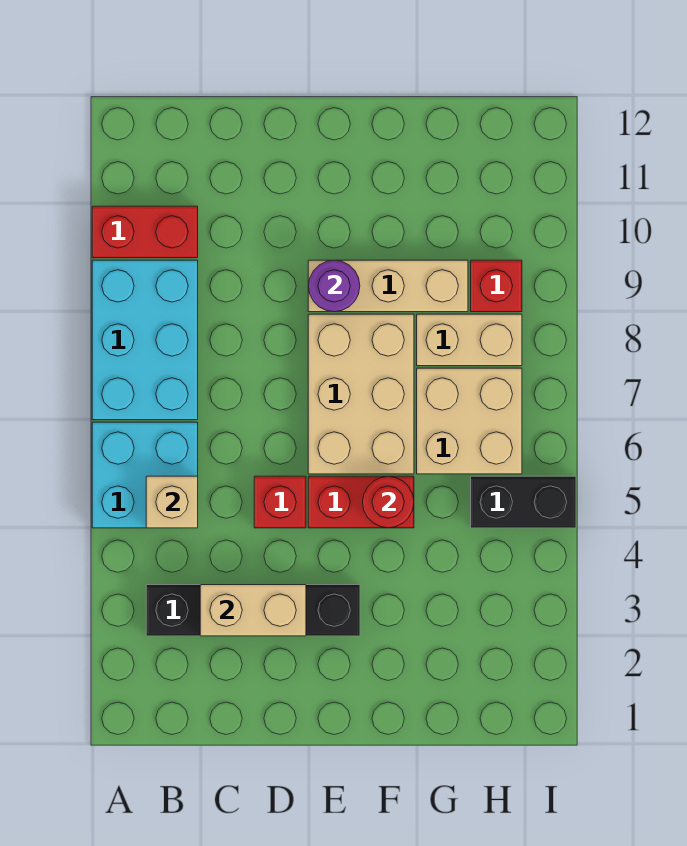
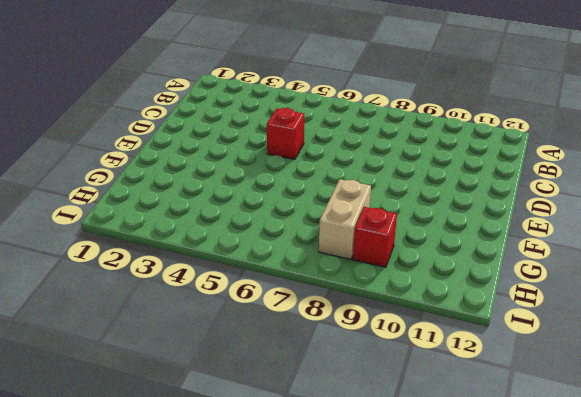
none -> cyan 2x2 brick [92,422,198,528]
none -> cyan 2x3 brick [92,260,198,420]
none -> red 1x2 brick [92,206,198,258]

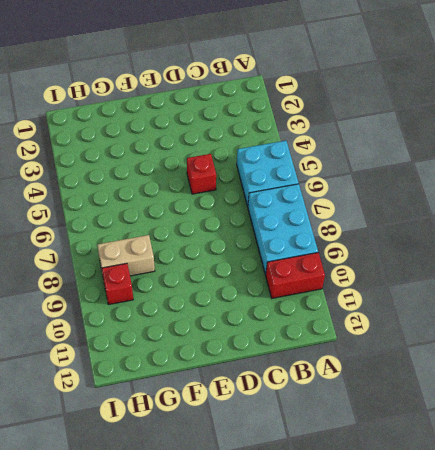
none -> black 1x4 brick [146,585,360,636]
none -> red 1x2 brick [308,476,414,528]
none -> tan 2x3 brick [308,314,414,474]

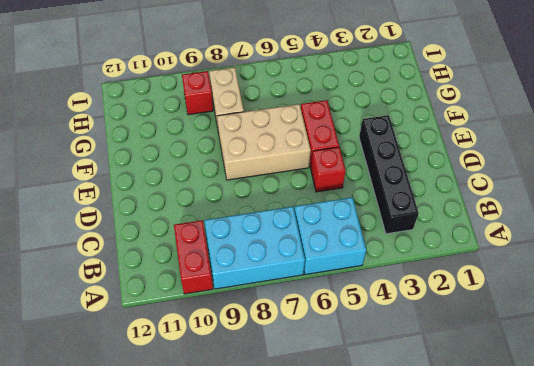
none -> tan 1x3 brick [308,260,468,312]
none -> tan 2x2 brick [417,368,522,474]
none -> black 1x2 brick [471,476,576,528]

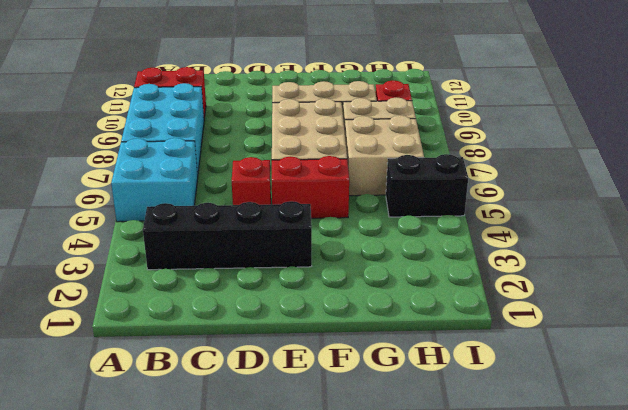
none -> tan 1x1 brick [146,476,198,528]
none -> tan 1x2 brick [200,585,306,636]
none -> purple 1x1 round brick [308,260,360,312]

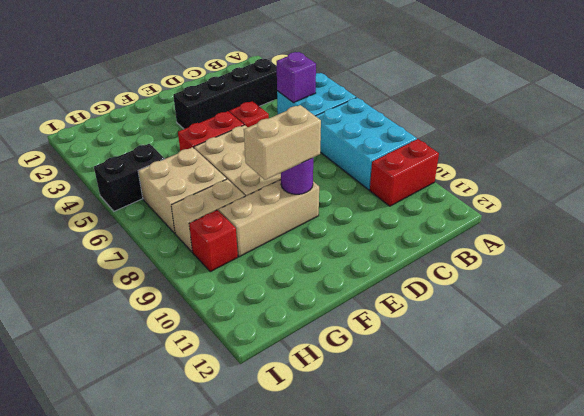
purple 1x1 brick [277,52,316,103] -> tan 1x1 brick [146,476,198,528]
tan 1x2 brick [244,105,321,180] -> tan 1x2 brick moved to [200,585,306,636]
none -> red 1x1 round brick [363,476,414,528]

